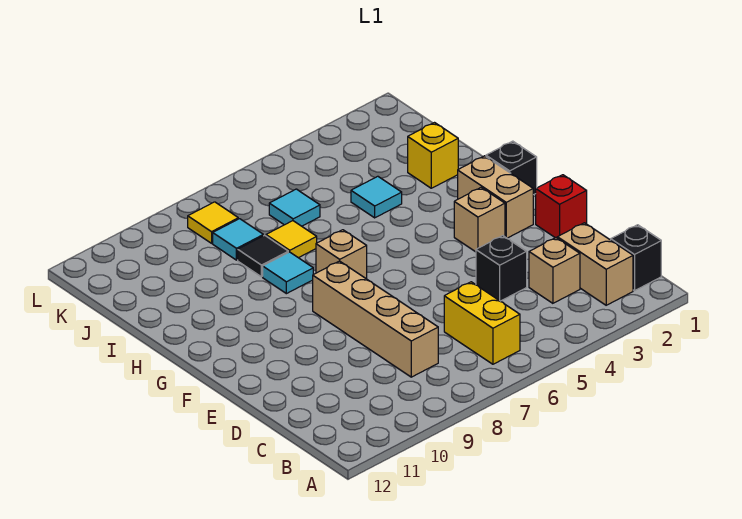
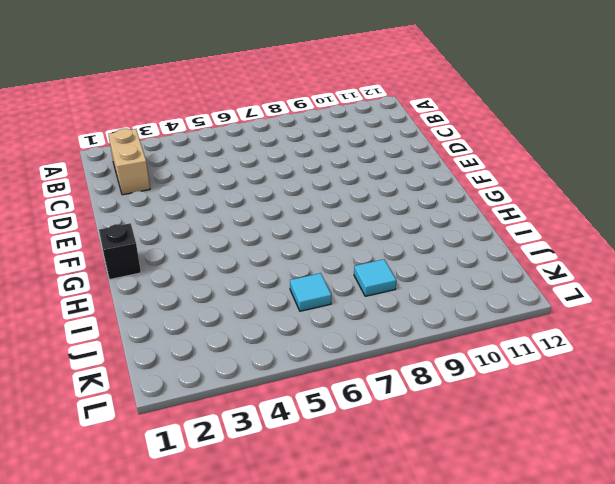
none -> black 1x1 brick [611,225,661,291]
none -> yellow 1x2 brick [444,282,520,364]
none -> tan 1x1 brick [529,238,580,303]

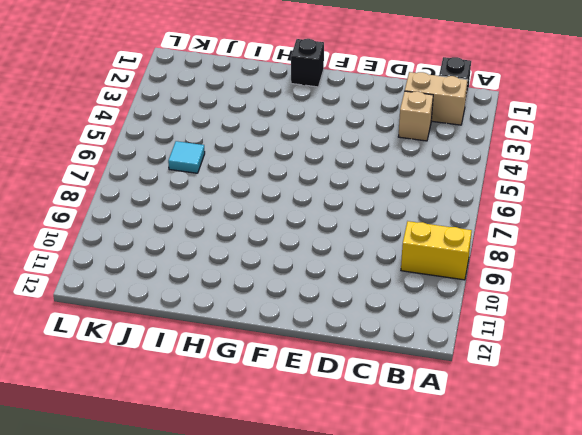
yellow 1x2 brick [401,221,472,280] -> yellow 1x2 brick moved to [444,282,520,364]
none -> tan 1x4 brick [313,261,438,377]
none -> black 1x1 brick [476,236,527,301]
none -> red 1x1 brick [536,175,587,238]

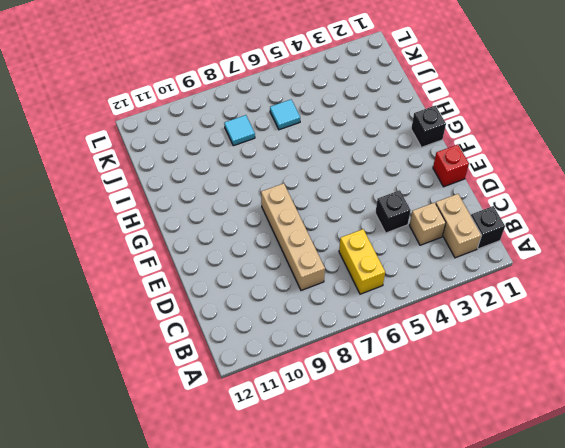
none -> tan 1x2 brick [458,156,533,238]
none -> tan 1x1 brick [454,188,505,252]
none -> tan 1x1 brick [316,230,367,279]

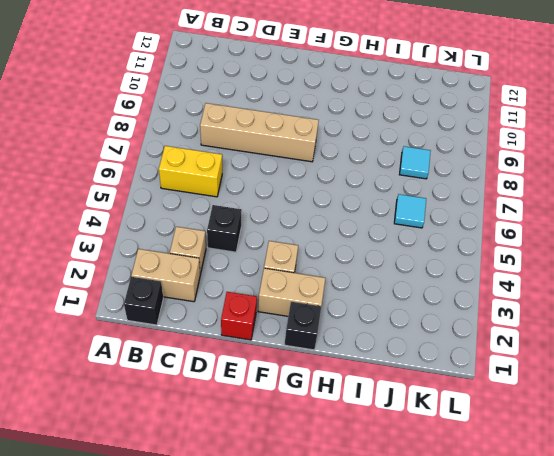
none -> tan 1x1 brick [316,230,367,279]
none -> cyan 1x1 tile [263,252,313,294]
none -> yellow 1x1 brick [408,123,458,188]

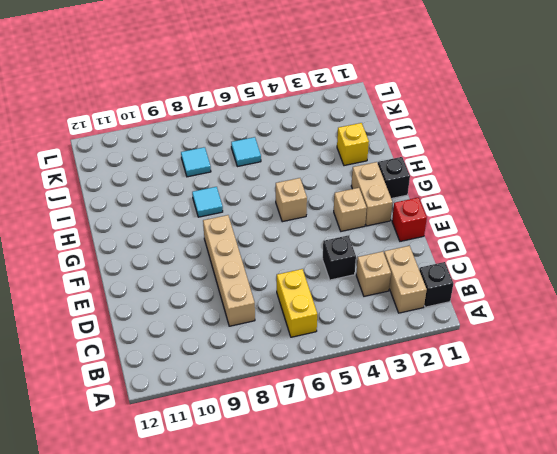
tan 1x1 brick [276,178,307,222] -> tan 1x1 brick moved to [316,230,367,279]
none -> cyan 1x1 tile [351,176,402,218]
none -> yellow 1x1 tile [266,221,317,258]
none -> black 1x1 tile [238,235,288,277]

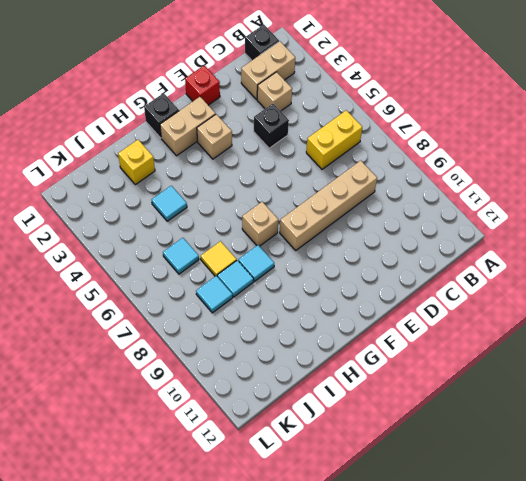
cyan 1x1 tile [217,260,254,297] -> black 1x1 tile [238,235,288,277]
none -> yellow 1x1 tile [188,202,238,243]

